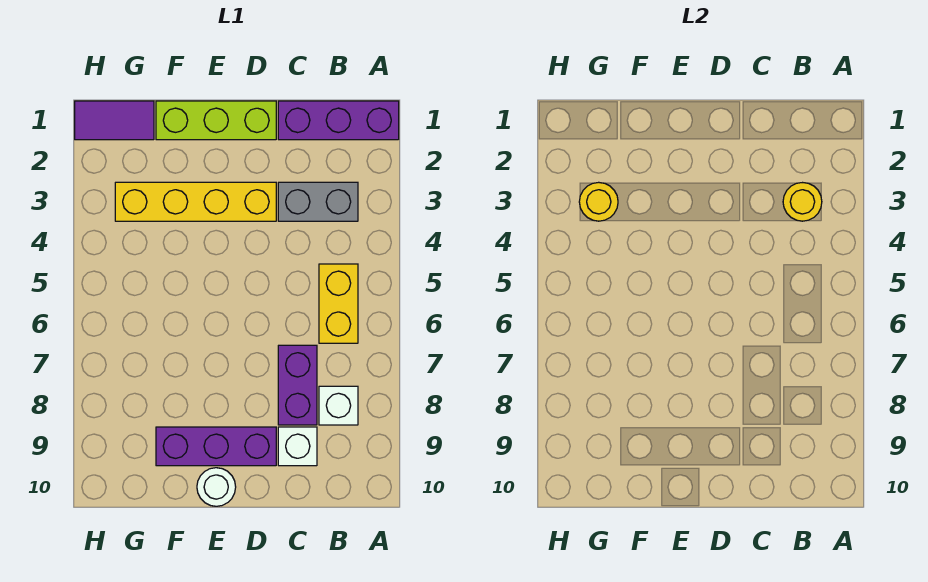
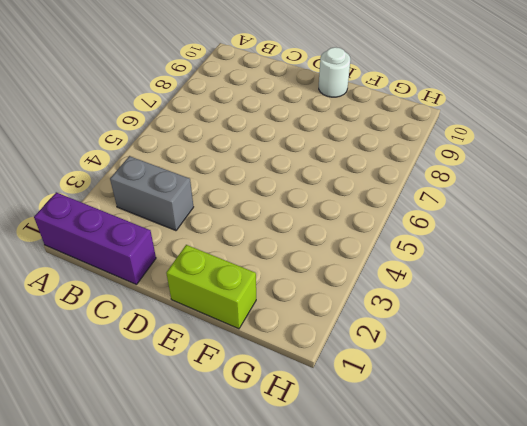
lime 1x2 brick [166,245,256,329] -> lime 1x3 brick [156,101,276,140]
none -> yellow 1x2 brick [319,264,358,343]
none -> white 1x1 brick [319,386,358,425]
none -> purple 1x2 brick [278,345,317,425]

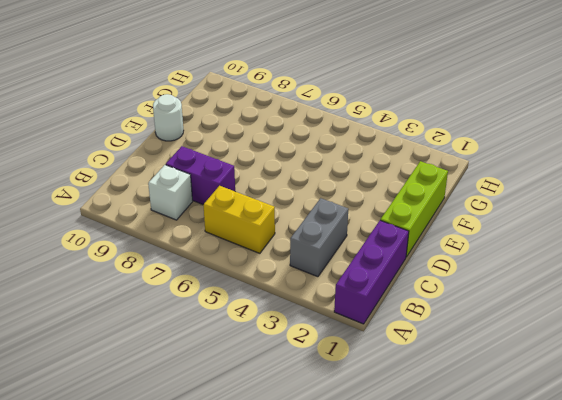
none -> white 1x1 brick [278,427,317,466]
none -> yellow 1x4 brick [115,182,276,221]
none -> purple 1x3 brick [156,427,276,466]

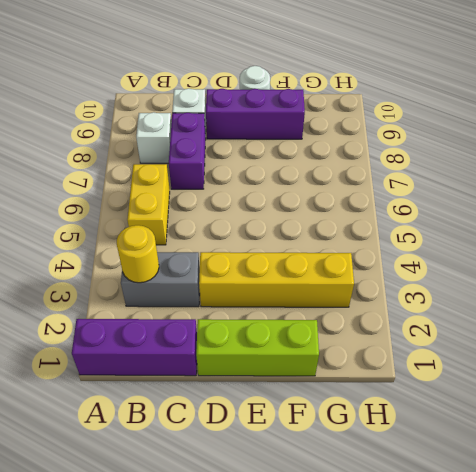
none -> purple 1x2 tile [75,101,154,140]
none -> yellow 1x1 round brick [579,182,618,221]

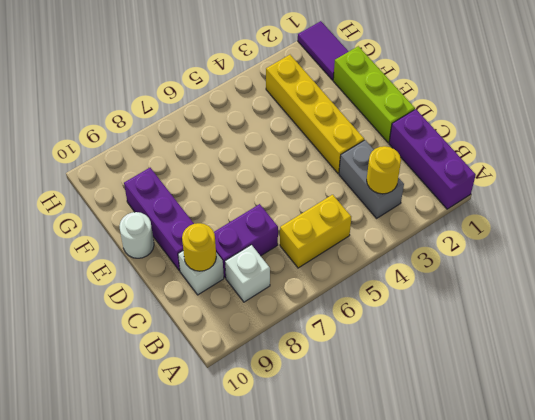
yellow 1x1 round brick [182,223,216,271] -> yellow 1x1 round brick moved to [579,182,618,221]

